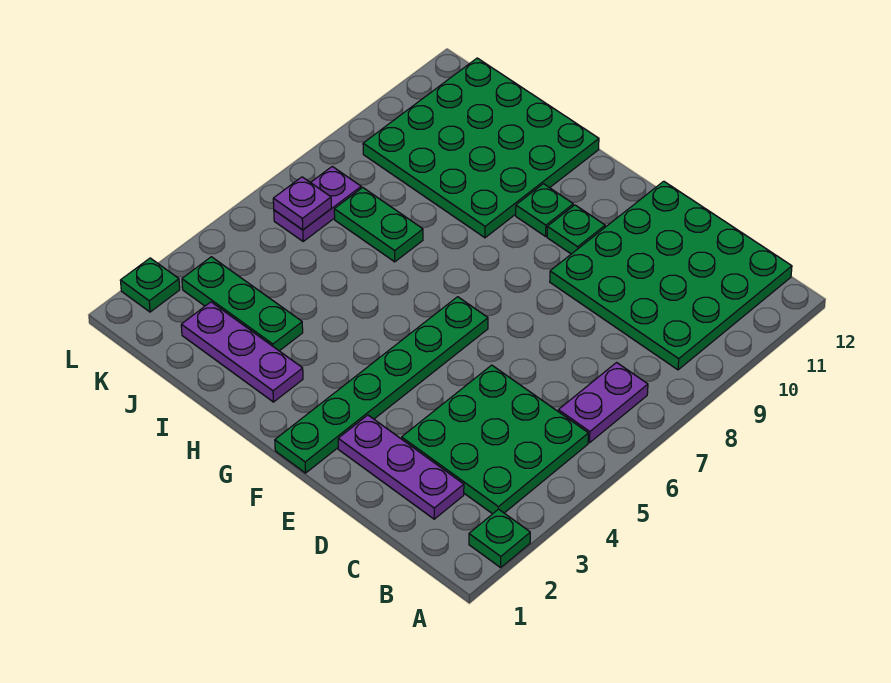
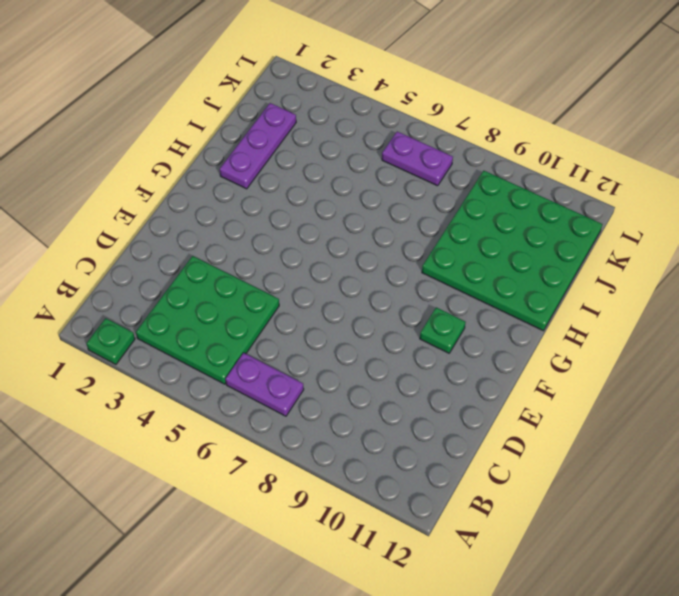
none -> green 4x4 plate [550,181,792,370]
none -> purple 1x3 plate [338,415,464,519]
none -> green 1x6 plate [275,297,488,473]

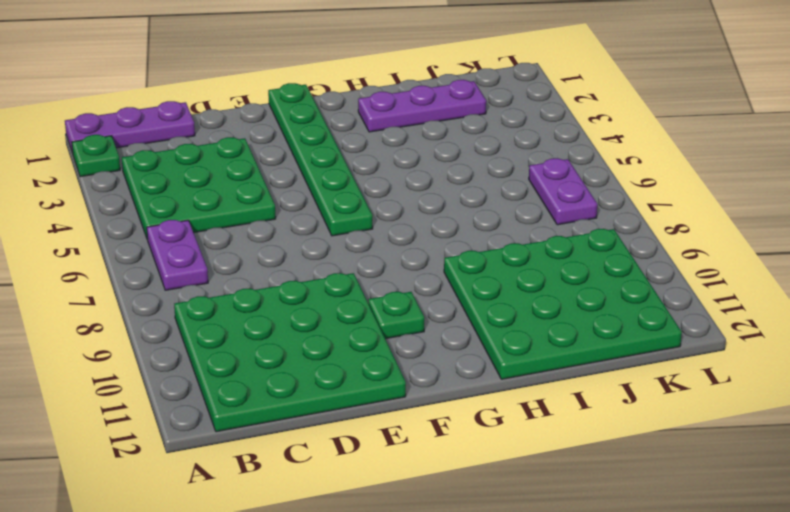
purple 1x3 plate [65,101,195,153] -> purple 1x3 plate moved to [338,415,464,519]
none -> green 1x1 plate [516,184,573,236]
none -> green 1x3 plate [182,257,303,351]
none -> green 1x2 plate [334,187,423,262]

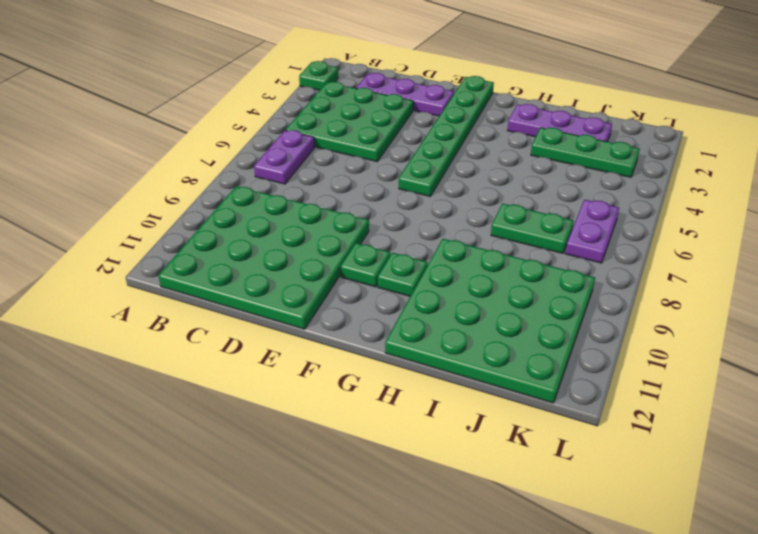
none -> green 1x1 plate [120,258,180,312]
none -> purple 1x1 plate [273,177,331,230]

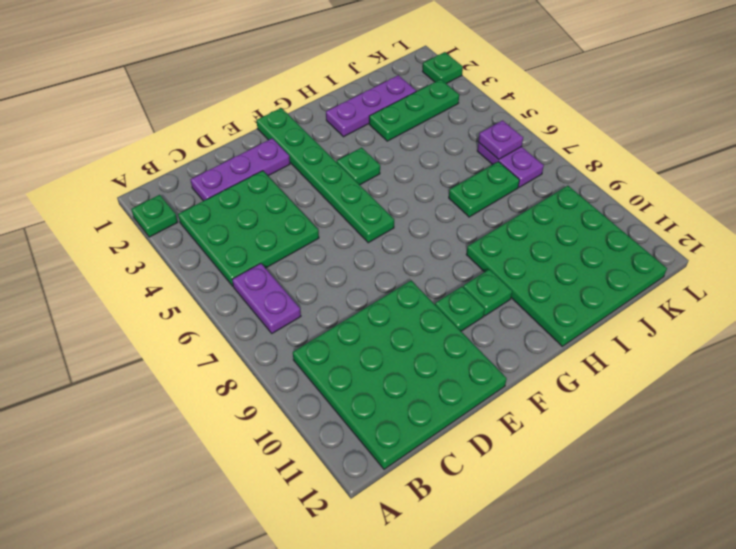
green 1x1 plate [337,148,380,185] -> none

